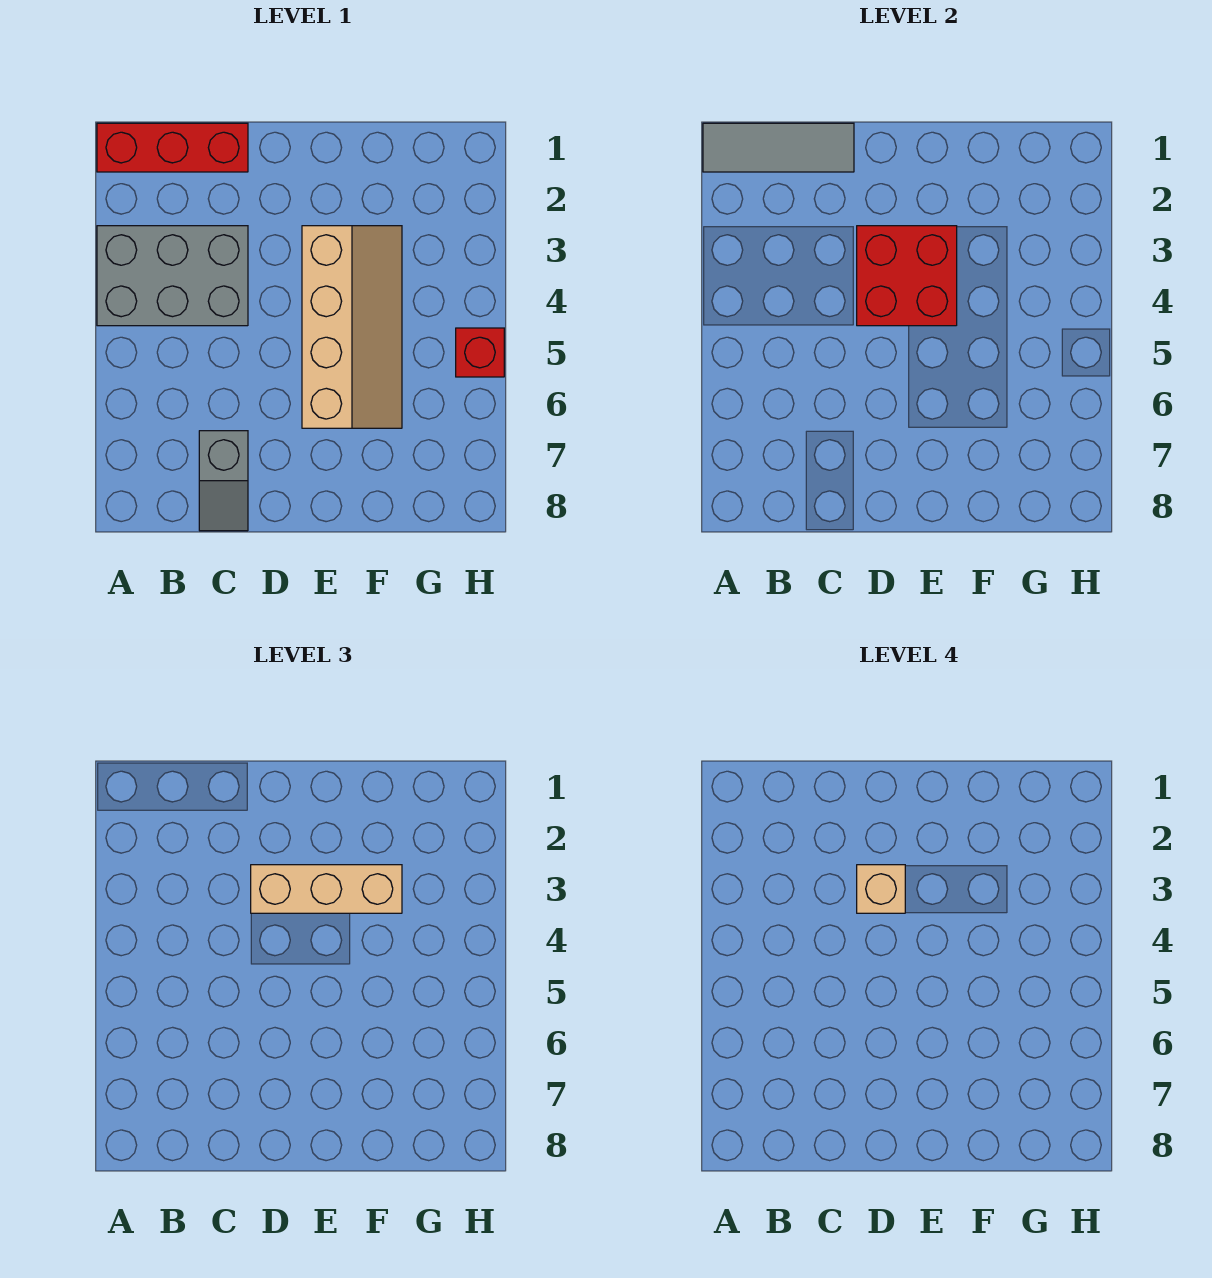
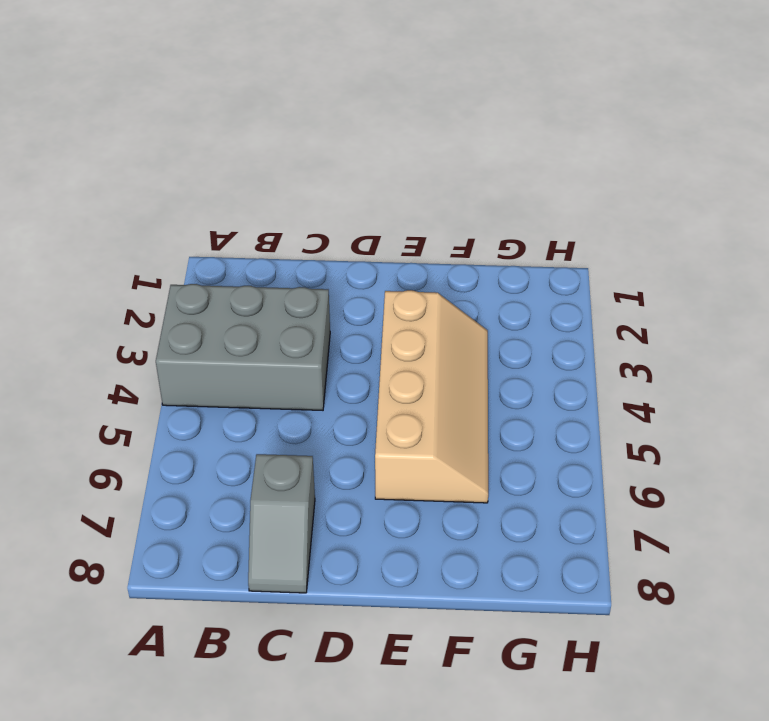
none -> red 1x3 brick [97,123,248,172]
none -> red 1x1 brick [456,328,504,377]

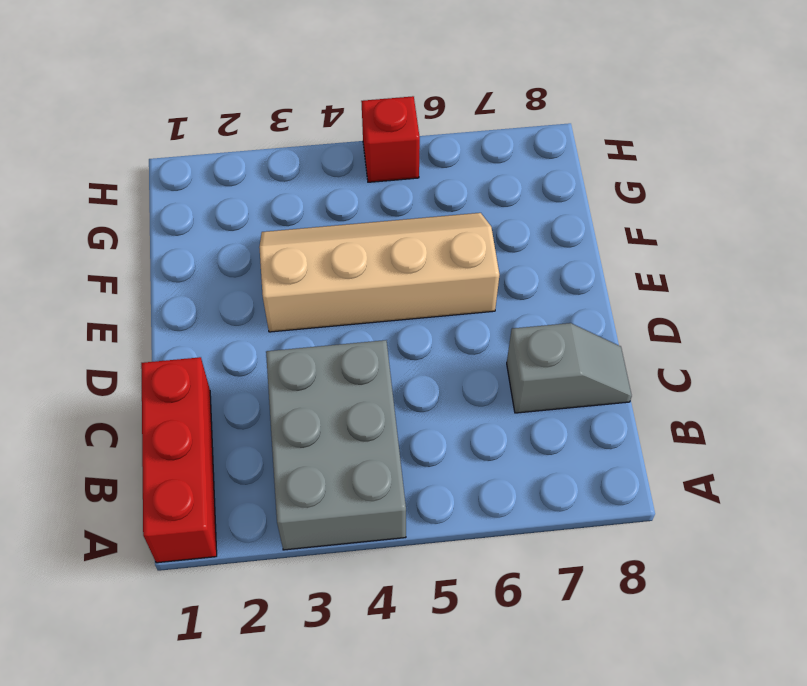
none -> grey 1x3 tile [703,123,854,172]
none -> red 2x2 brick [857,226,957,326]

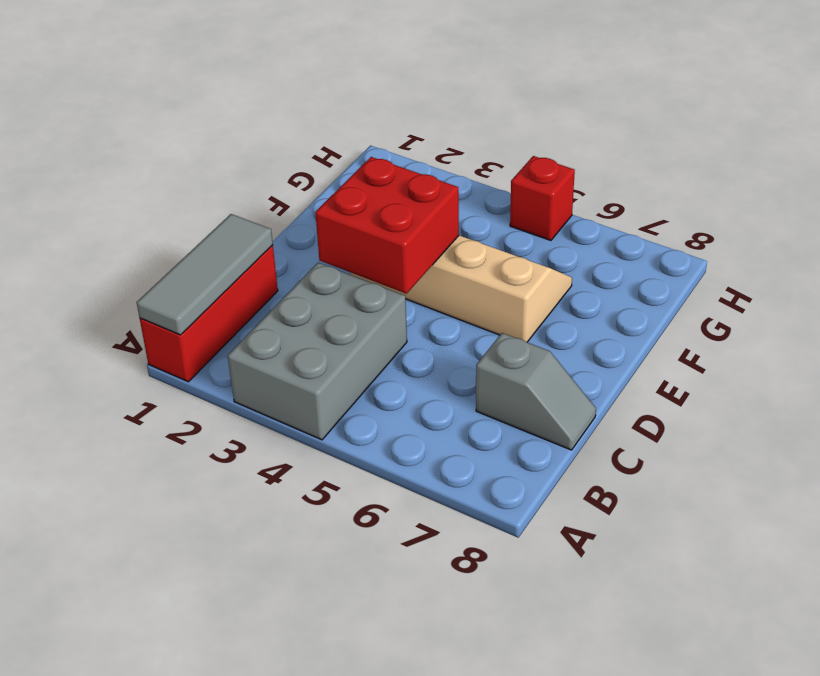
none -> tan 1x3 brick [251,865,402,913]
none -> tan 1x1 brick [857,865,905,913]

